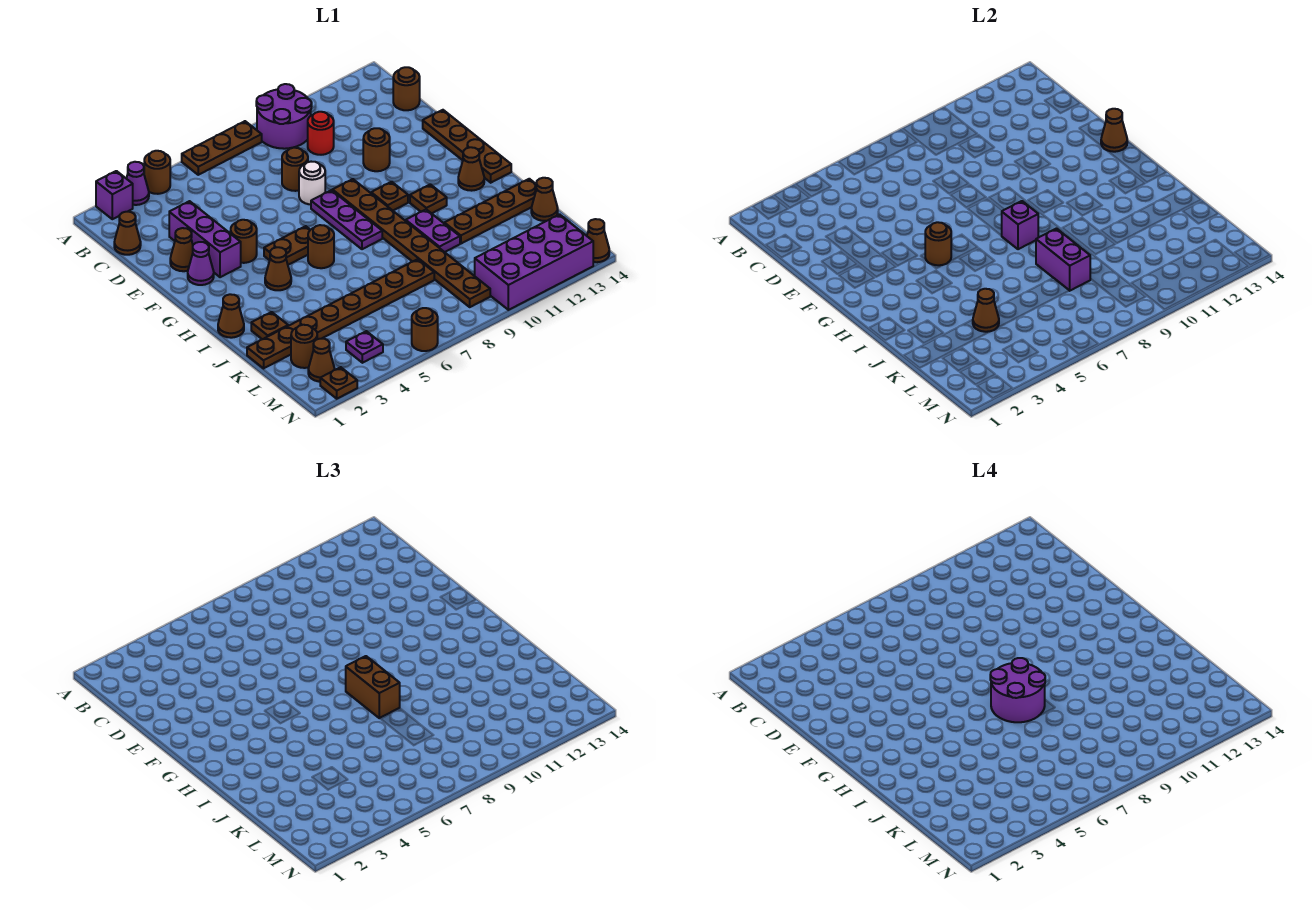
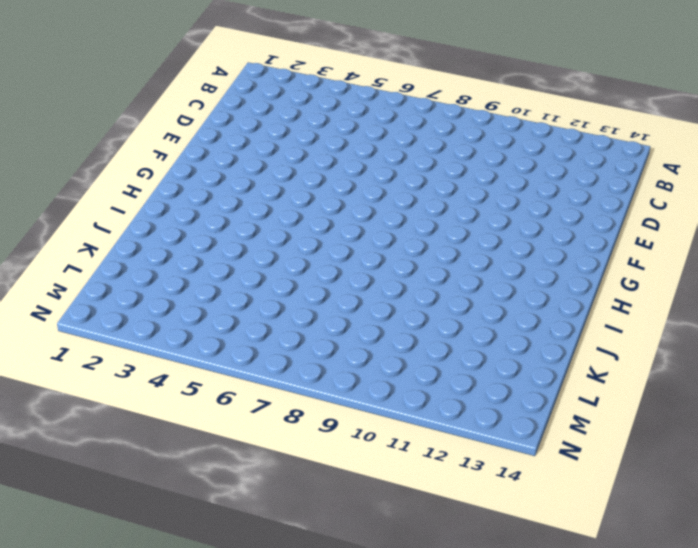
none -> purple 1x1 brick [96,171,133,219]
none -> purple 1x1 cone [126,162,149,205]
none -> brown 1x1 round brick [144,151,170,194]
none -> brown 1x3 plate [182,121,262,175]

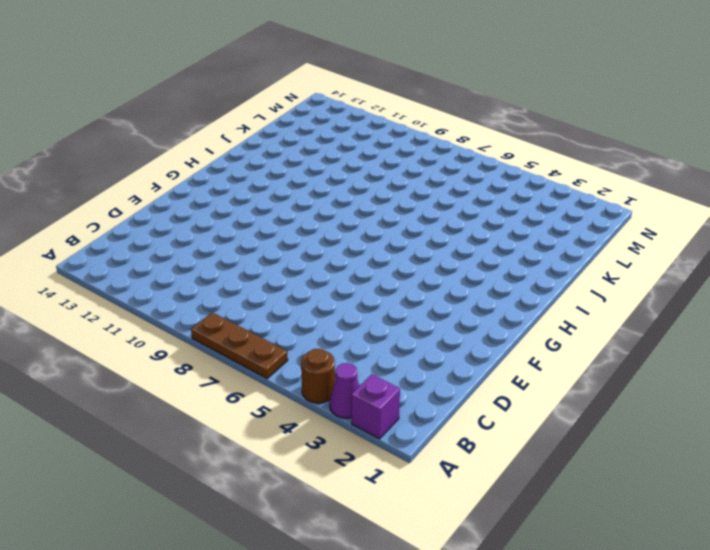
none -> purple 2x2 round brick [256,84,312,149]
none -> brown 1x1 cone [114,212,141,255]
none -> red 1x1 round brick [308,112,334,155]
none -> brown 1x1 round brick [393,67,420,110]

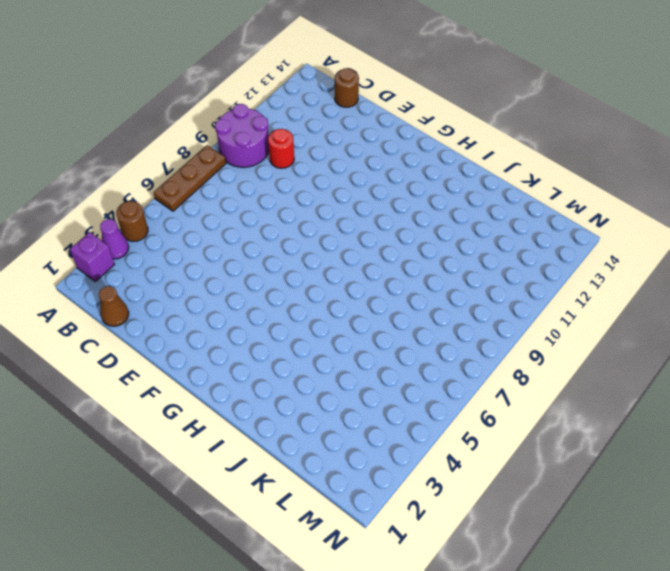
none -> purple 1x3 brick [169,201,241,277]
none -> brown 1x1 round brick [282,148,308,191]
none -> brown 1x1 cone [170,228,193,271]
none -> white 1x1 round brick [299,162,325,205]

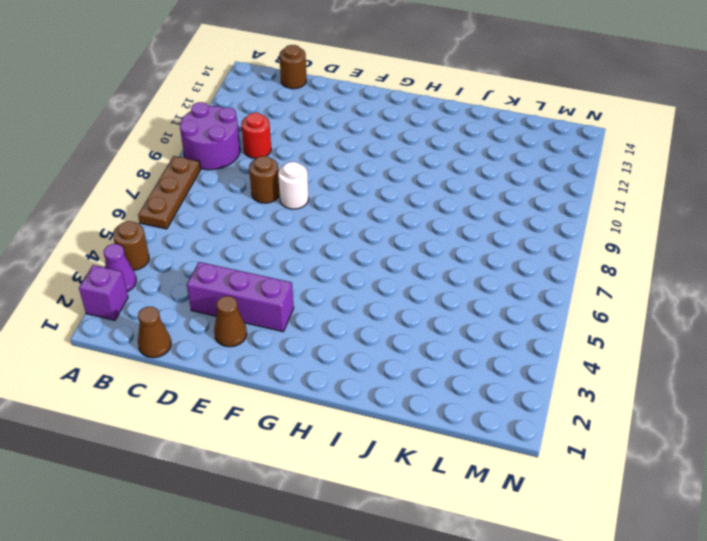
none -> brown 1x1 round brick [363,128,390,171]
none -> brown 1x4 plate [423,110,511,183]
none -> purple 1x1 cone [188,242,214,285]
none -> brown 1x1 round brick [231,220,257,263]

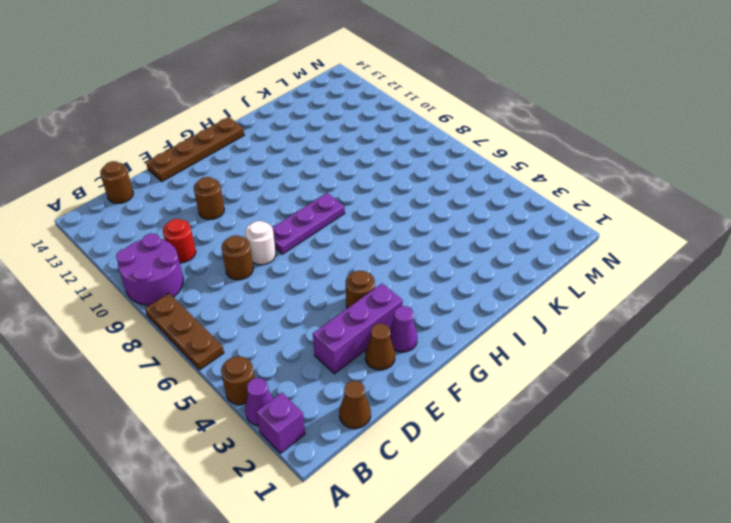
none -> brown 1x8 plate [332,179,490,307]
none -> brown 1x2 plate [264,226,310,265]
none -> brown 1x1 plate [371,182,408,211]
none -> brown 1x1 cone [265,247,291,290]

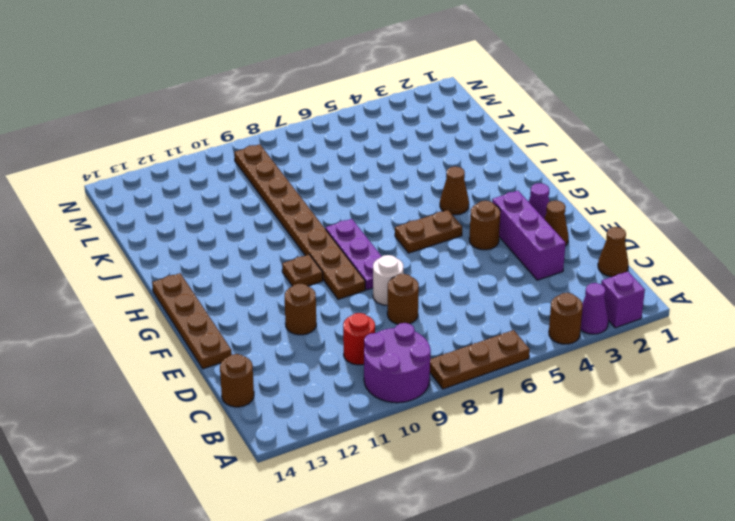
none -> brown 1x1 round brick [308,225,334,268]
none -> brown 1x1 plate [410,184,447,213]
none -> brown 1x1 cone [458,147,484,191]
none -> brown 1x1 cone [218,294,244,338]

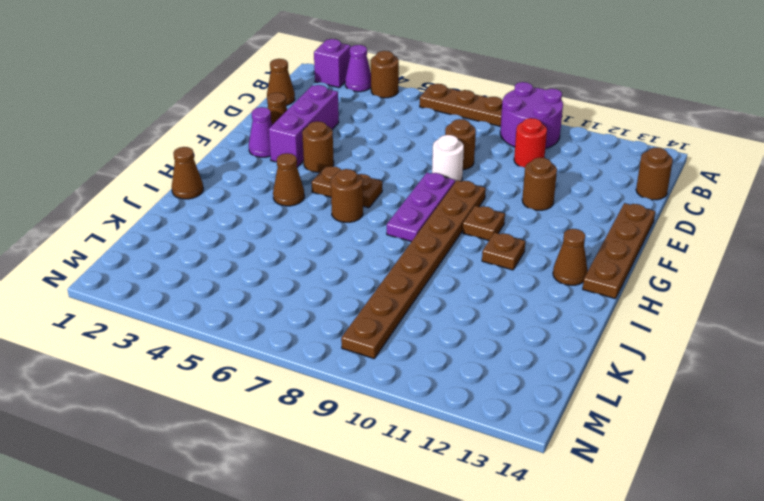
none -> purple 1x2 plate [406,209,460,252]
none -> brown 1x1 plate [251,312,288,339]
none -> brown 1x4 plate [444,179,536,244]
none -> brown 1x8 plate [247,259,434,368]

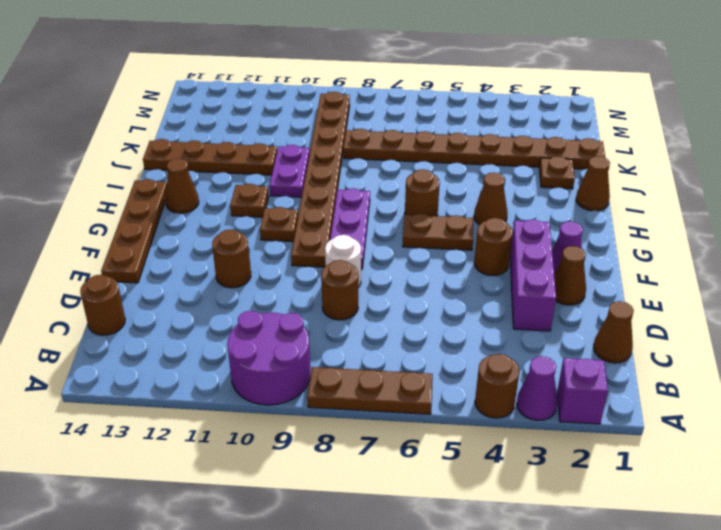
none -> red 1x1 round brick [308,112,334,155]
none -> brown 1x1 cone [531,178,558,221]
none -> brown 1x1 round brick [291,325,317,368]
none -> brown 1x1 cone [308,339,335,382]

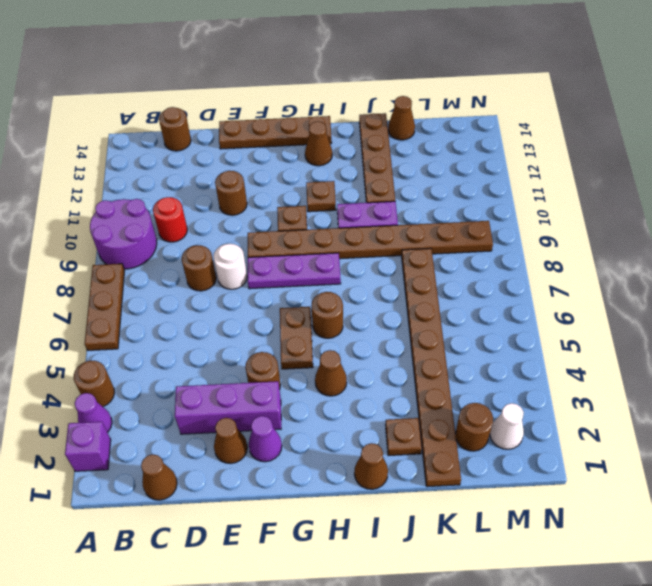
white 1x1 cone [490,403,524,449] -> brown 1x1 cone [308,339,335,382]
none -> purple 1x1 plate [346,331,383,363]
none -> purple 2x4 brick [475,214,593,310]
none -> brown 1x1 plate [320,367,357,399]
none -> brown 1x1 round brick [412,308,438,351]

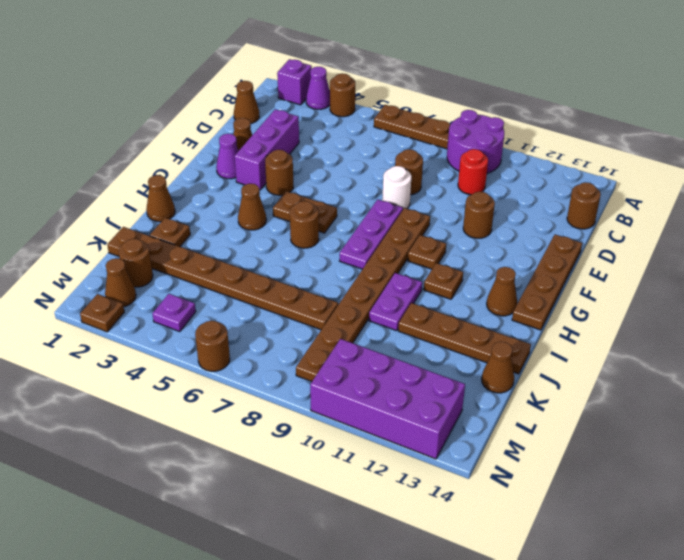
none -> brown 1x1 cone [587,219,609,262]
none -> brown 1x1 cone [1101,109,1127,152]
none -> brown 1x1 round brick [925,222,951,265]
none -> purple 1x1 brick [1002,201,1039,249]

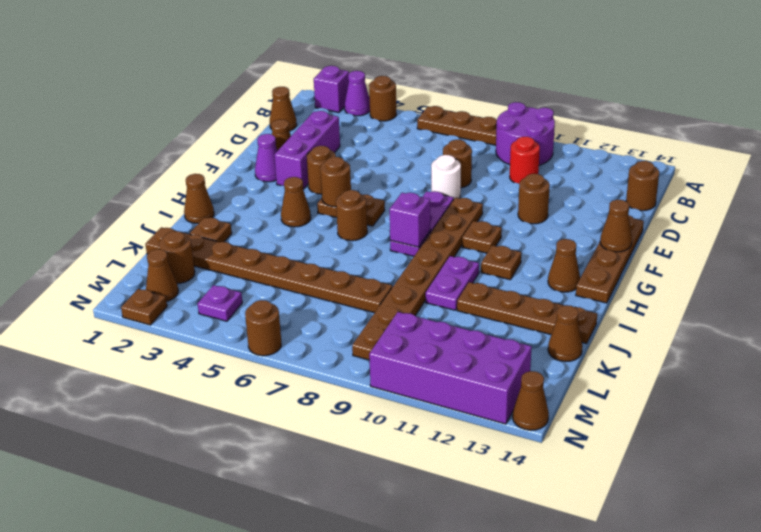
none -> purple 1x2 brick [1036,229,1090,291]
none -> brown 1x1 cone [973,289,999,332]
none -> brown 1x2 brick [346,656,400,718]
none -> purple 2x2 round brick [990,658,1045,722]

